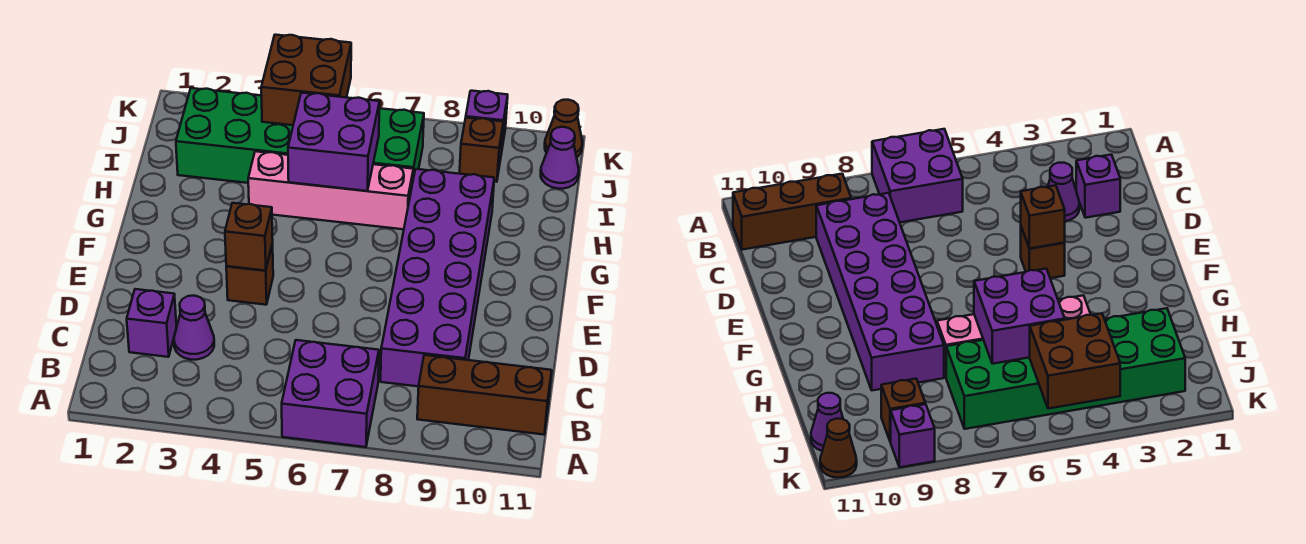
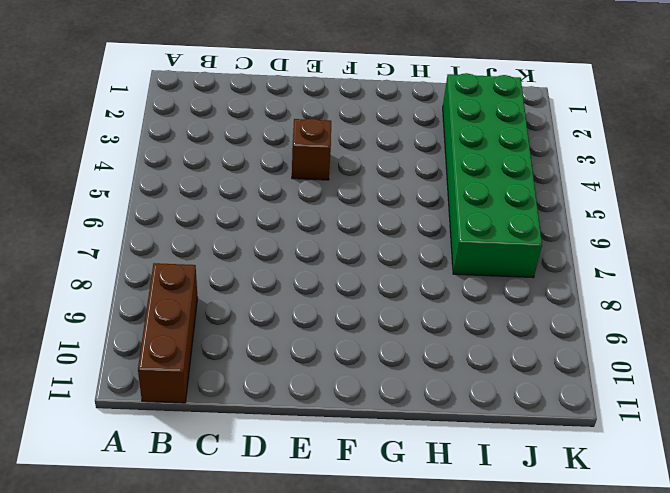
none -> purple 2x2 brick [282,340,379,447]
none -> purple 1x1 brick [127,289,177,357]
none -> purple 1x1 cone [174,296,214,360]

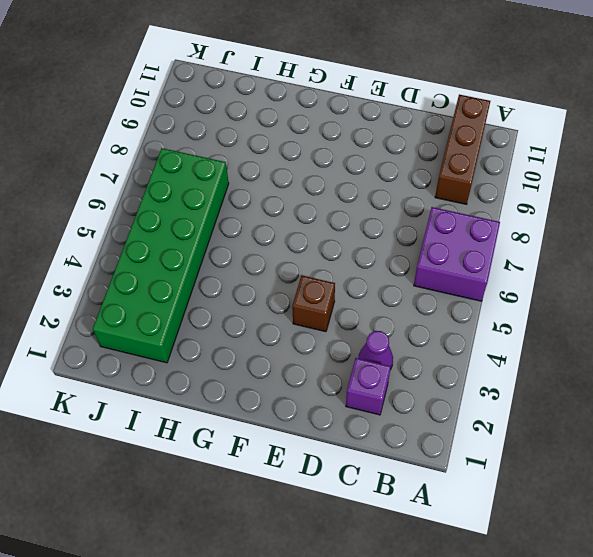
none -> purple 2x6 brick [381,169,494,387]
none -> pink 1x4 brick [248,151,413,229]
none -> brown 1x1 brick [459,118,503,182]

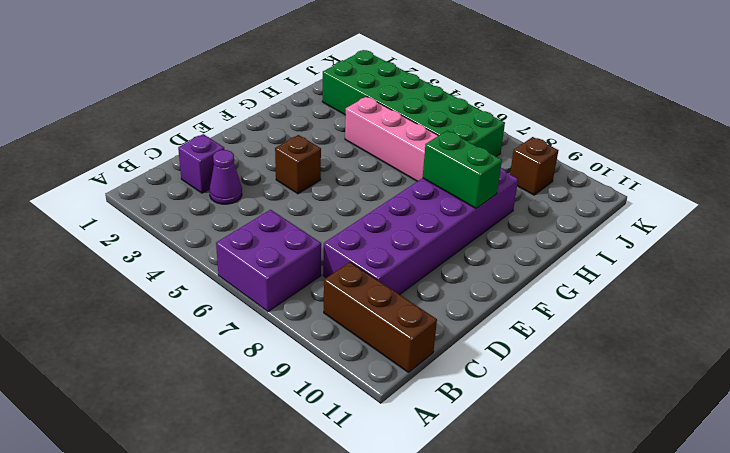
green 1x2 brick [423,130,502,208] -> none
none -> purple 1x1 cone [541,127,579,189]
none -> purple 1x1 brick [466,91,508,153]
none -> brown 1x1 cone [545,100,582,157]

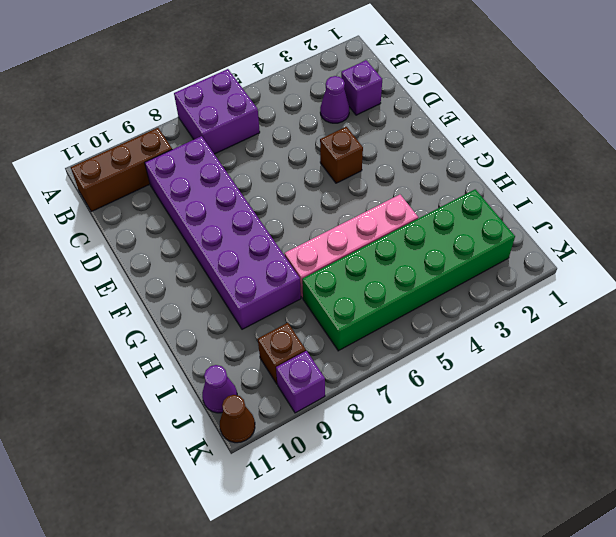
none -> brown 1x1 brick [225,203,273,271]
none -> purple 2x2 brick [288,93,380,191]
none -> brown 2x2 brick [261,35,351,125]

